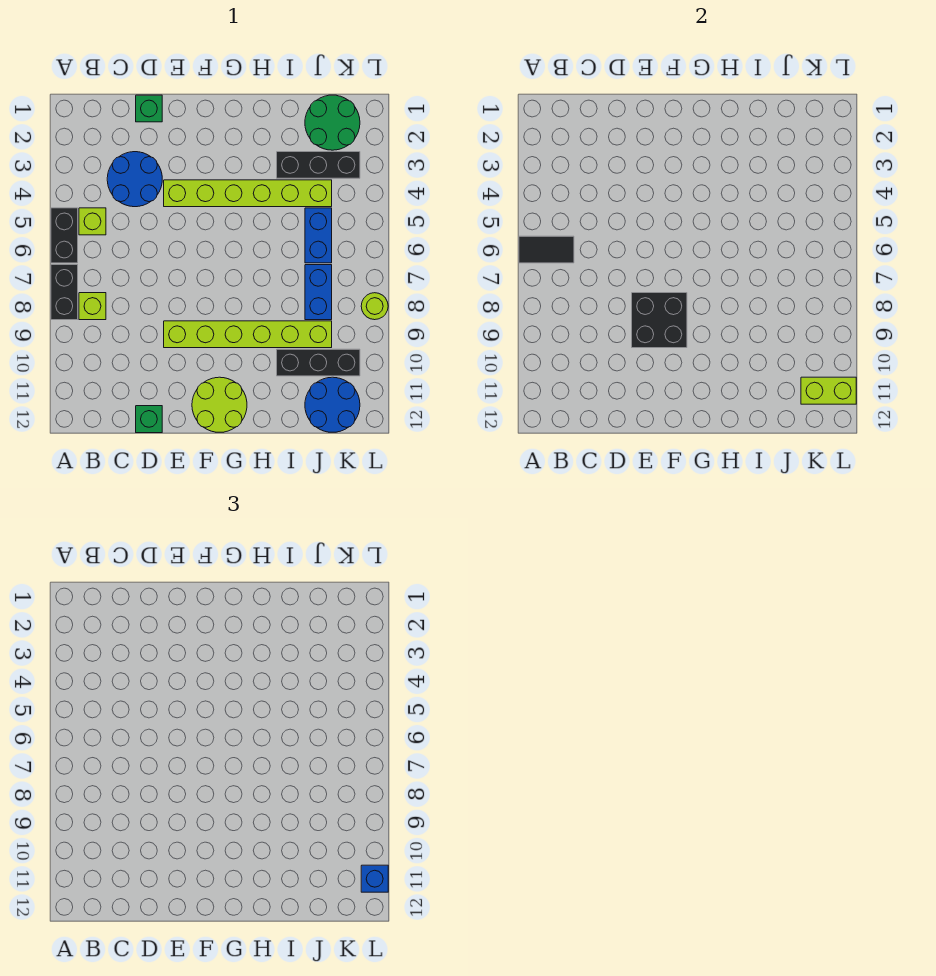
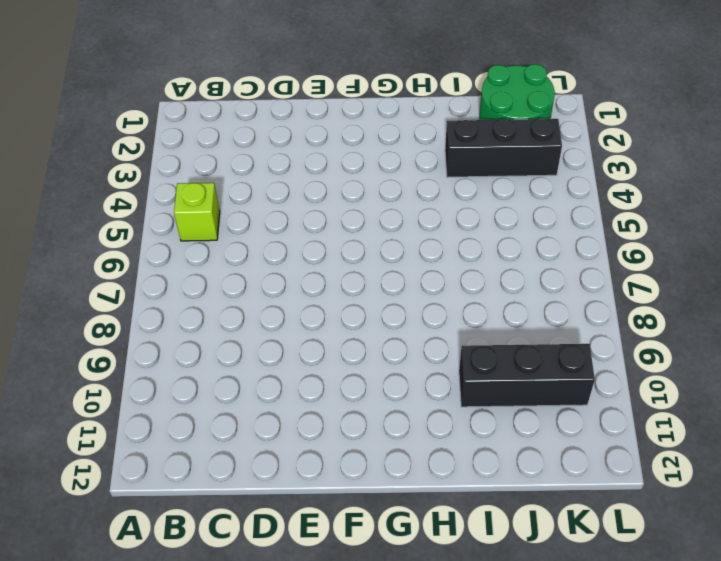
none -> black 1x2 brick [51,208,78,263]
none -> black 1x2 brick [51,265,78,320]
none -> lime 1x1 brick [79,293,106,320]

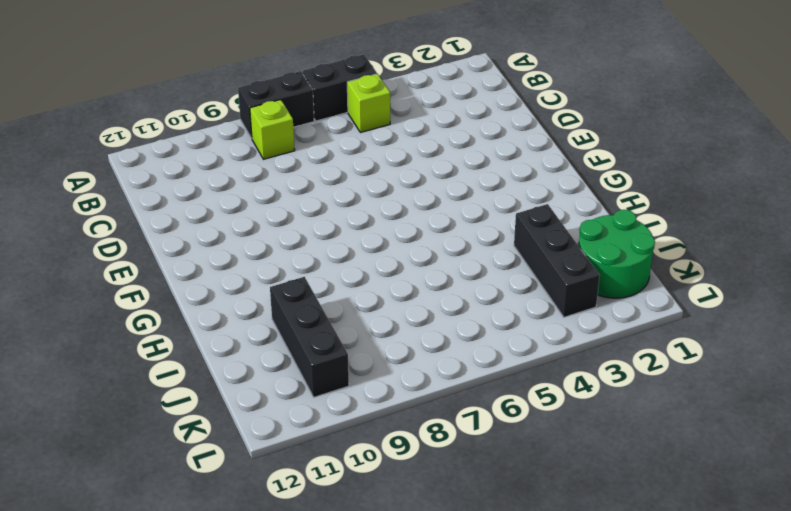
none -> blue 2x2 round brick [107,152,162,207]
none -> green 1x1 brick [136,95,162,122]
none -> green 1x1 brick [136,406,162,433]

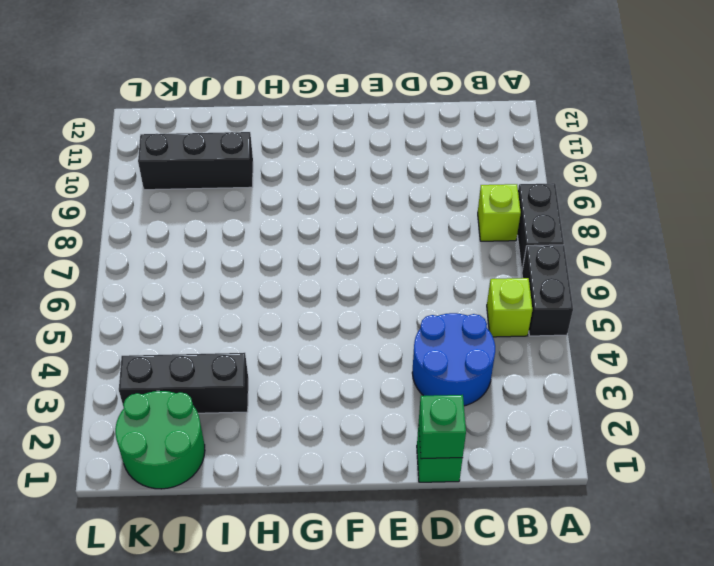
green 1x1 brick [419,395,466,459] -> green 1x1 brick moved to [136,406,162,433]
none -> lime 1x6 brick [164,180,332,207]
none -> lime 1x6 brick [164,321,332,348]
none -> lime 2x2 round brick [192,377,247,432]

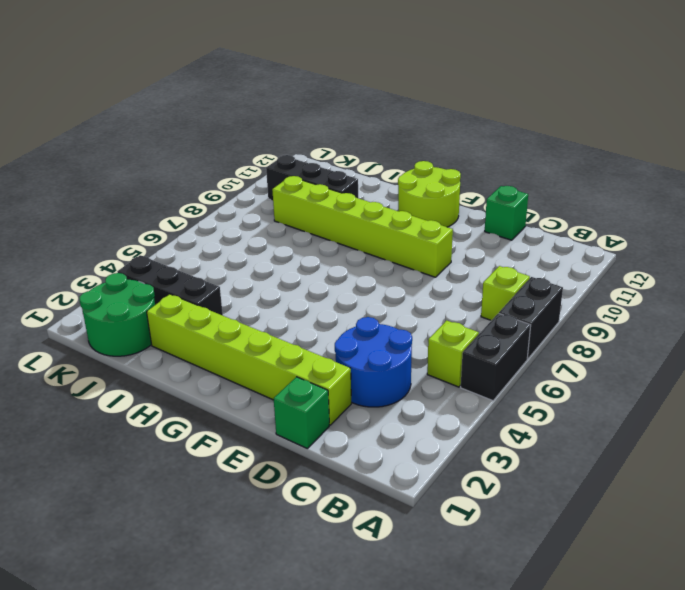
lime 1x6 brick [147,294,351,425] -> lime 1x6 brick moved to [164,180,332,207]
none -> blue 1x2 brick [305,208,332,263]
none -> blue 1x2 brick [305,265,332,320]
none -> blue 2x2 round brick [305,377,360,432]

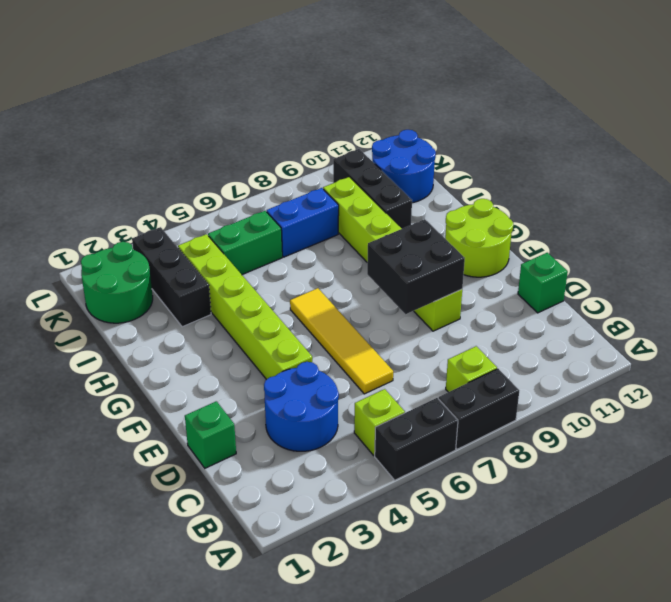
yellow 1x4 tile [290,288,393,394] -> none
green 1x2 brick [208,211,282,275] -> blue 1x2 brick [305,208,332,263]
none -> lime 1x1 round brick [361,293,388,320]
none -> black 1x2 tile [519,236,574,263]
none -> lime 1x2 brick [801,377,856,404]

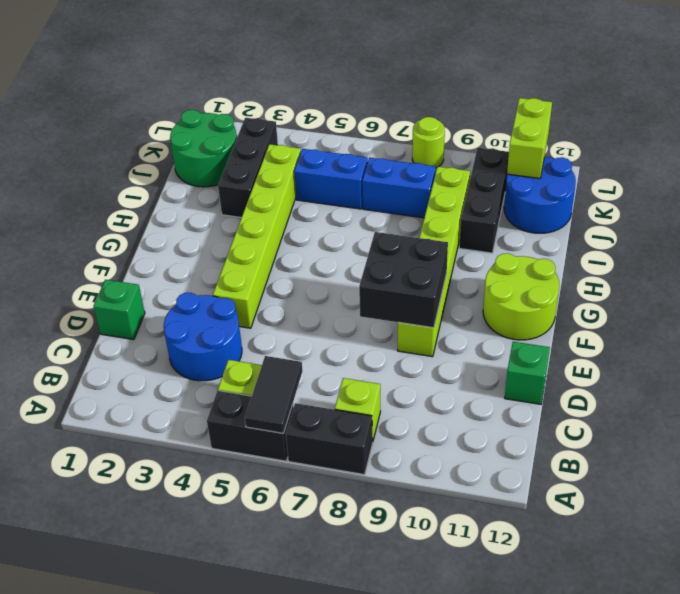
none -> blue 1x1 brick [361,865,388,892]

